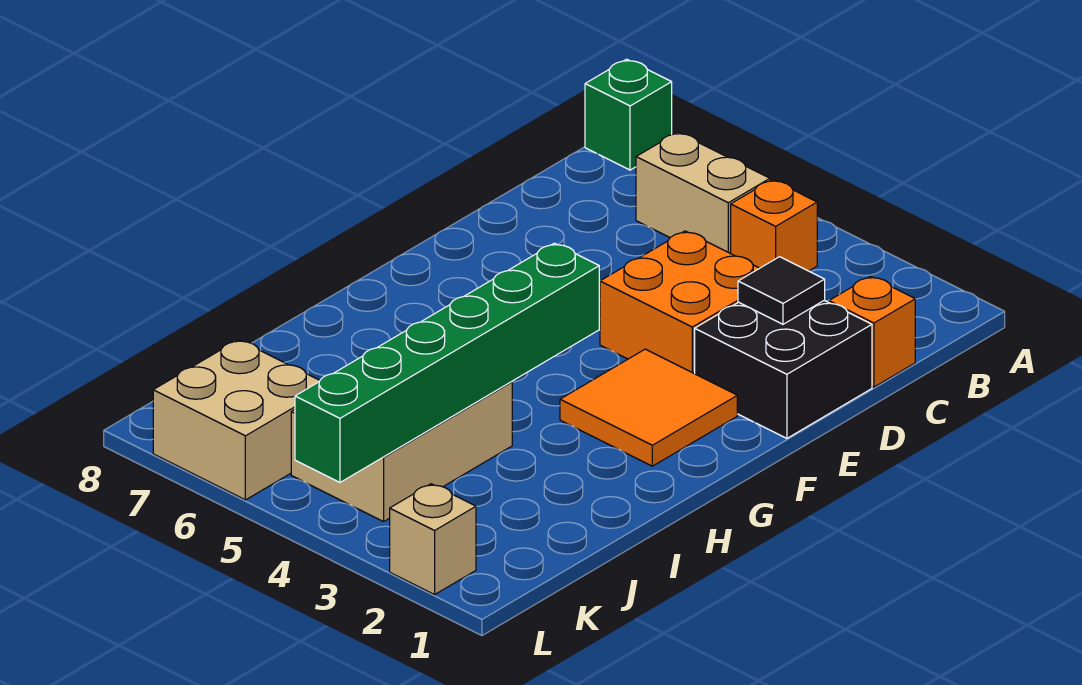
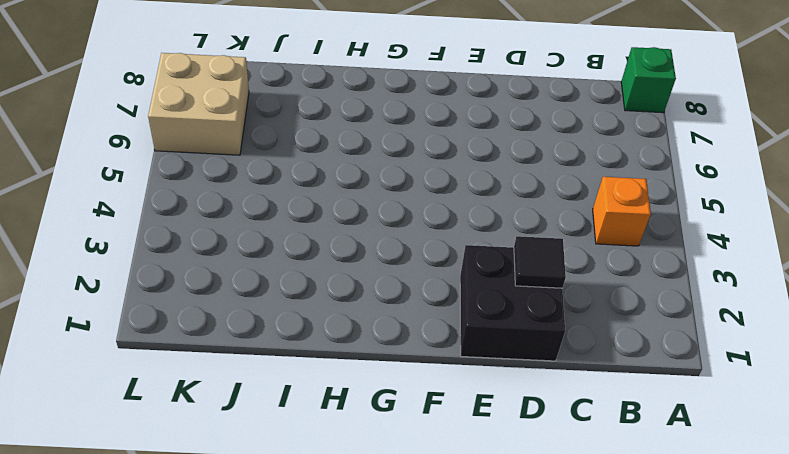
none -> tan 1x2 brick [636,132,770,253]
none -> orange 1x1 brick [829,276,915,387]
none -> orange 2x2 brick [600,231,759,374]

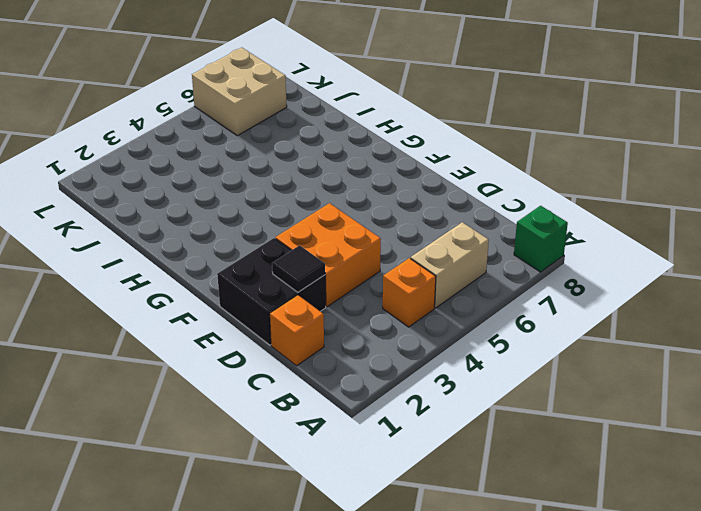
none -> orange 2x2 tile [560,349,737,466]
none -> tan 2x3 brick [291,382,512,522]
none -> tan 1x1 brick [390,484,476,595]

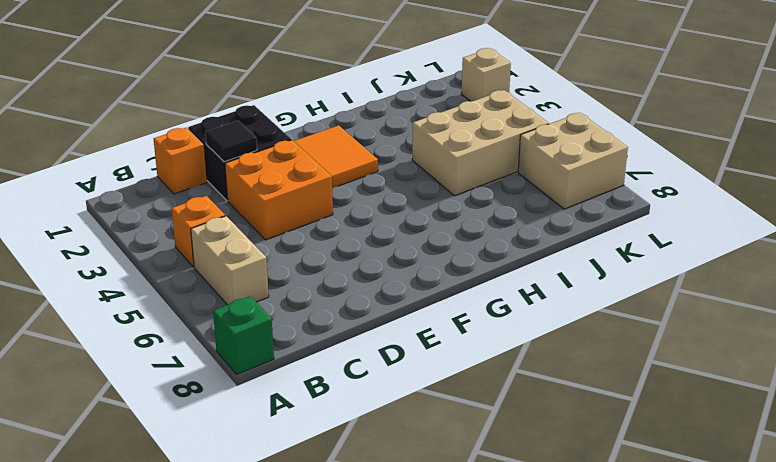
none -> green 1x6 brick [295,243,599,482]

